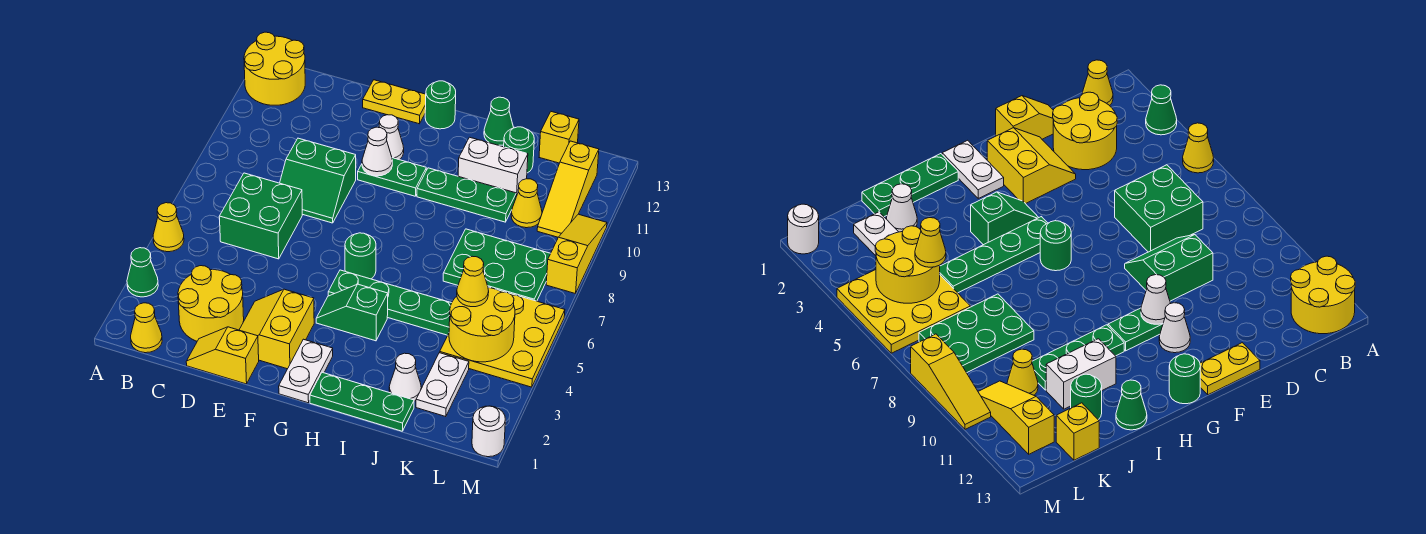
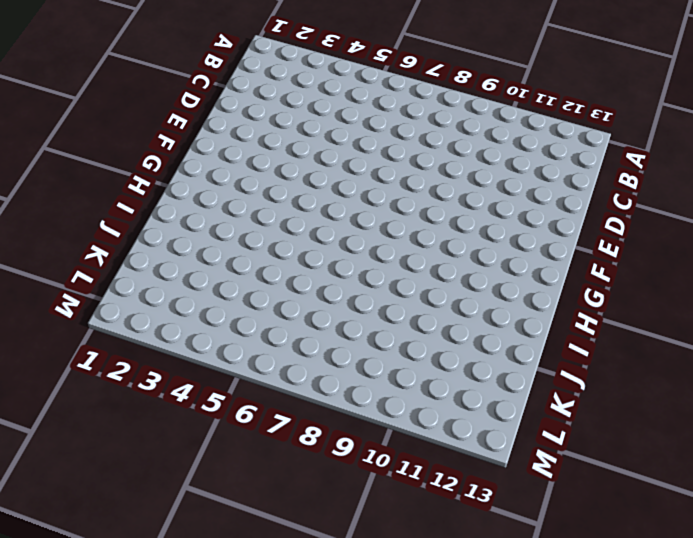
none -> green 1x1 cone [127,248,158,297]
none -> yellow 1x1 cone [153,203,184,252]
none -> yellow 2x2 round brick [244,32,305,105]
none -> yellow 1x1 cone [131,303,162,353]

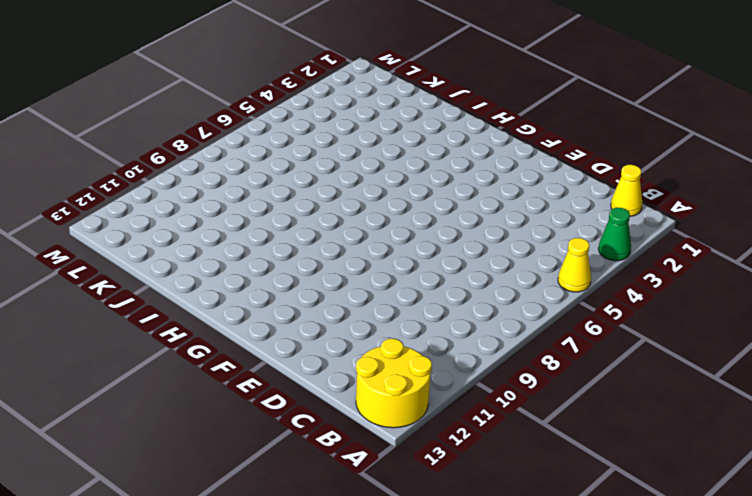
none -> yellow 2x2 round brick [178,266,244,341]
none -> green 2x2 brick [219,173,302,259]
none -> yellow 1x2 slope [186,327,259,384]
none -> green 2x2 slope [280,138,356,223]

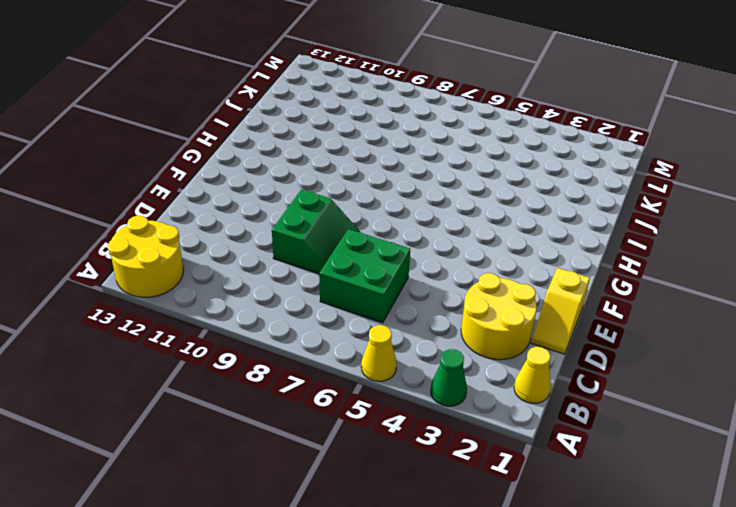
none -> yellow 2x2 slope [239,289,314,369]
none -> yellow 1x2 plate [363,80,426,124]
none -> green 1x2 plate [358,158,426,196]
none -> white 1x1 cone [379,115,404,160]

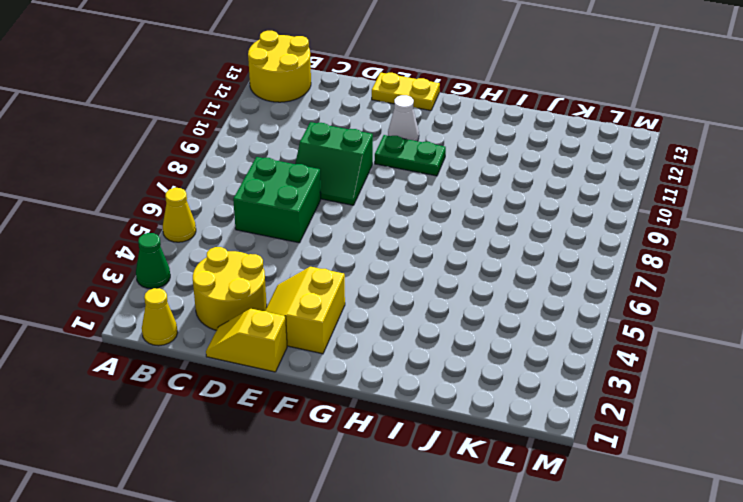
none -> white 1x2 plate [279,339,333,403]
none -> green 1x2 slope [316,284,388,341]
none -> green 1x4 plate [328,270,451,335]
none -> green 1x1 round brick [345,233,376,279]

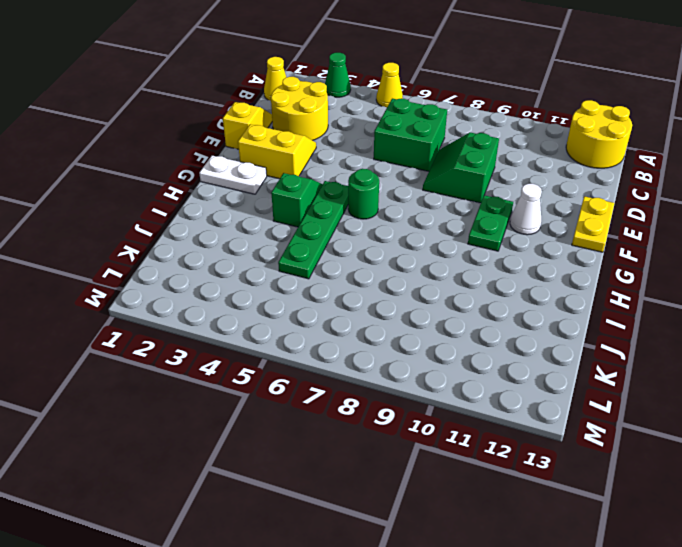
none -> green 1x1 round brick [425,81,456,129]
none -> green 1x3 plate [310,372,414,431]
none -> green 1x3 plate [417,168,516,222]
none -> white 1x2 brick [458,137,528,197]

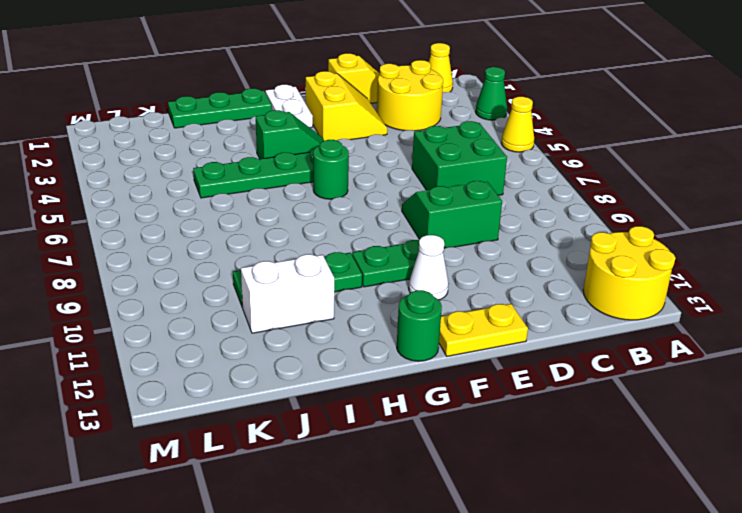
none -> green 1x1 cone [484,97,514,145]
none -> white 1x1 cone [389,353,421,401]
none -> green 2x3 plate [443,229,550,301]
none -> green 1x1 round brick [504,127,534,173]

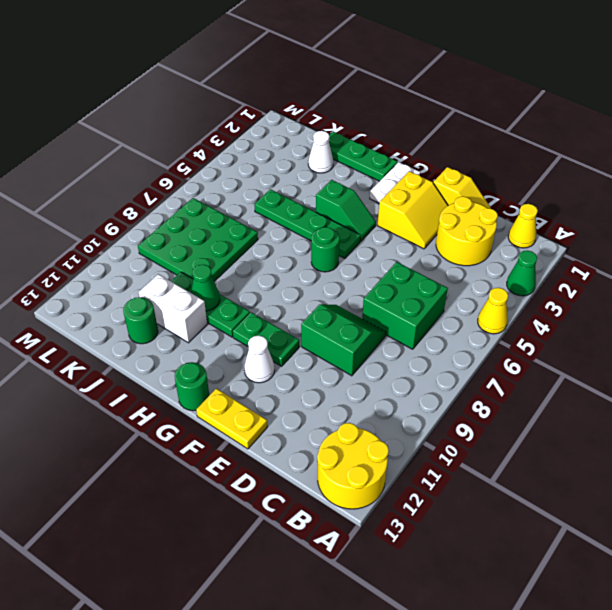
green 1x1 cone [191,265,220,311] -> green 1x1 cone moved to [484,97,514,145]
green 3x3 plate [138,198,258,281] -> green 2x3 plate [443,229,550,301]
none -> white 1x2 plate [416,353,469,417]
none -> yellow 3x3 plate [440,290,565,387]
none -> yellow 1x1 cone [511,179,542,228]
none -> yellow 1x1 brick [539,112,579,163]

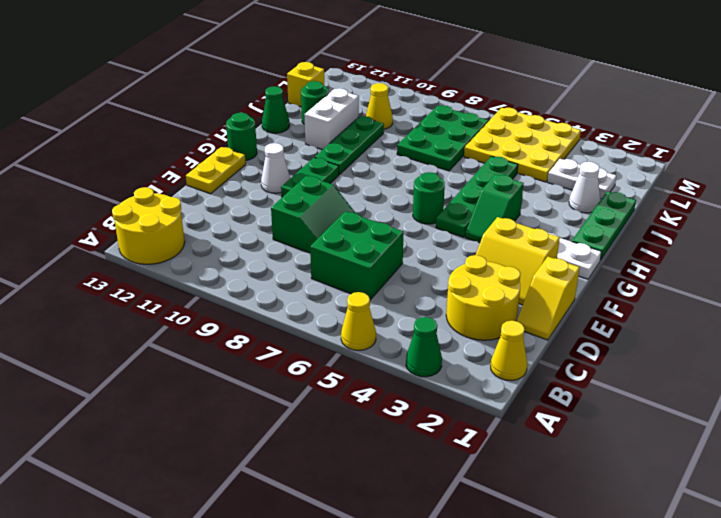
none -> yellow 1x3 slope [537,141,599,237]
none -> white 1x1 round brick [472,406,505,457]
none -> yellow 1x3 slope [546,214,607,294]
none -> white 1x1 cone [362,127,392,176]

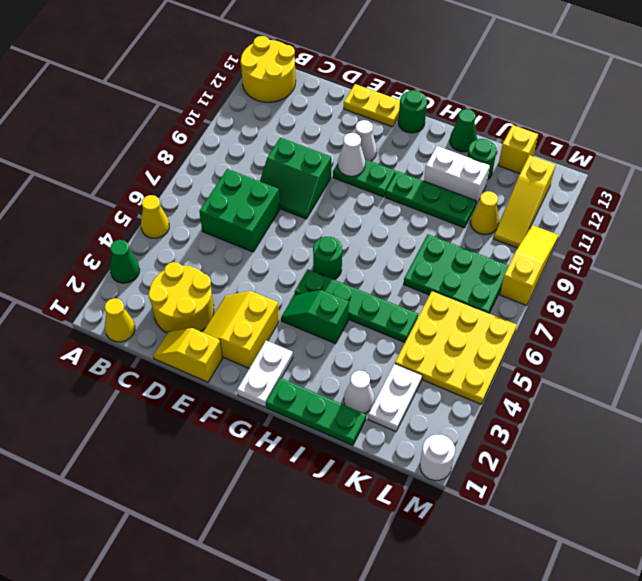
none -> yellow 2x2 round brick [449,287,515,362]
none -> yellow 1x1 cone [457,256,489,307]

